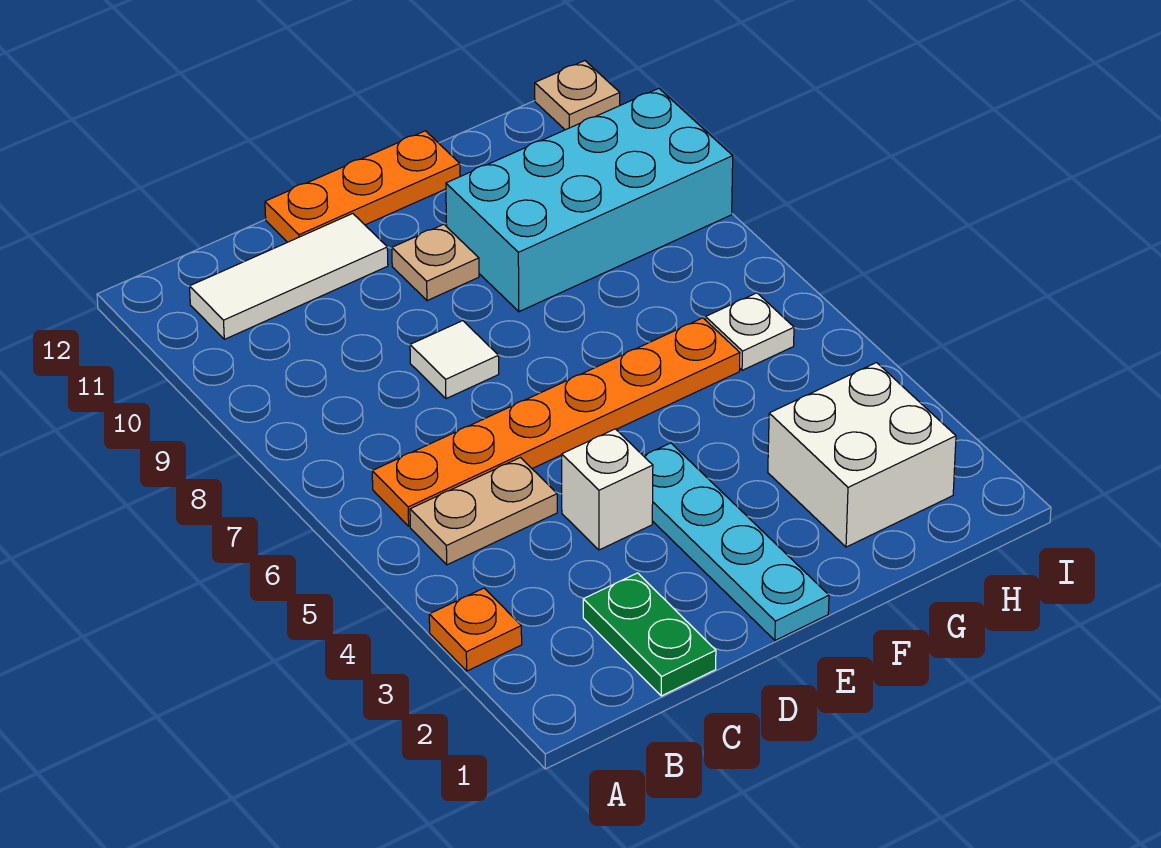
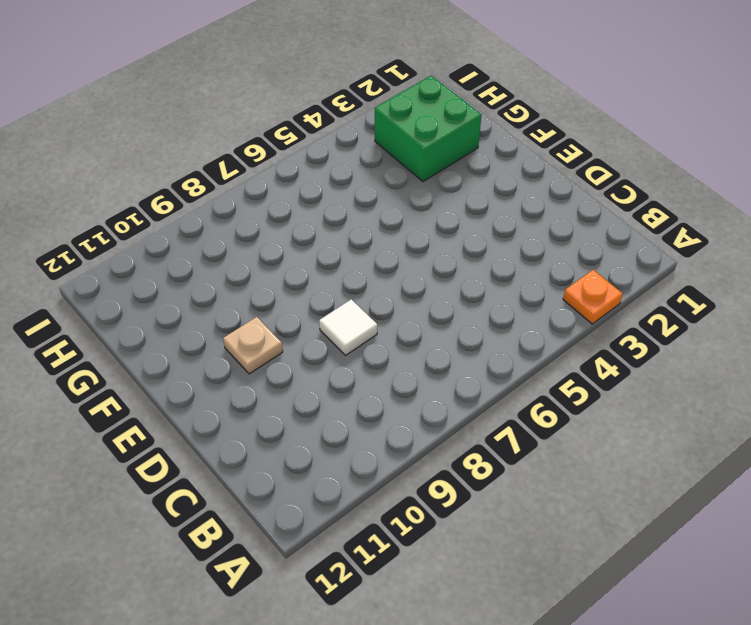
green 2x2 brick [375,76,481,182] -> white 2x2 brick [768,363,956,547]
none -> tan 1x2 plate [410,458,557,565]
none -> orange 1x6 plate [372,318,740,526]
none -> white 1x3 tile [190,214,388,339]

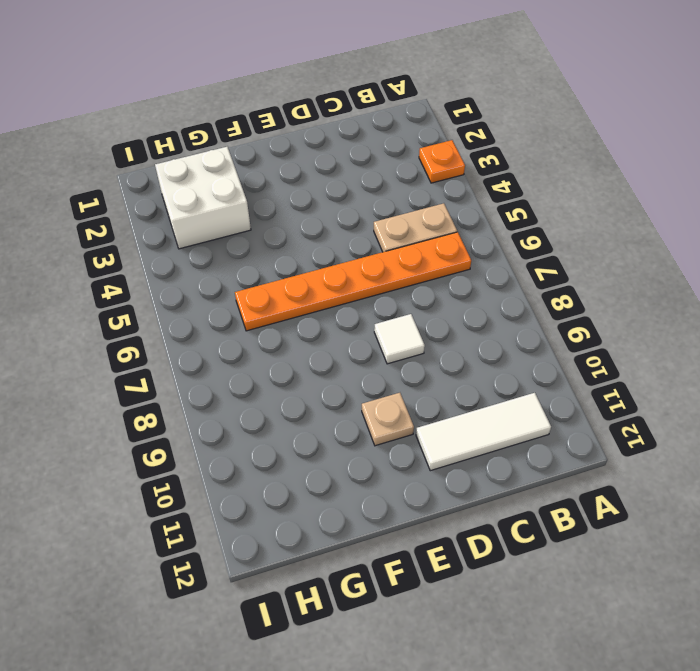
none -> green 1x2 plate [583,573,716,696]
none -> white 1x1 brick [562,429,653,550]
none -> orange 1x3 plate [265,131,460,242]

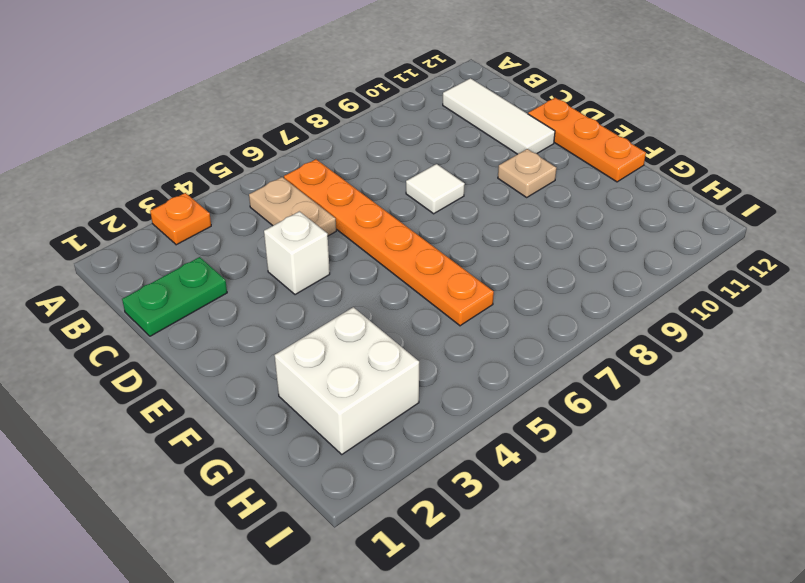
none -> cyan 1x4 plate [644,443,829,640]
none -> cyan 2x4 brick [446,88,733,312]
none -> white 1x1 plate [706,293,794,370]

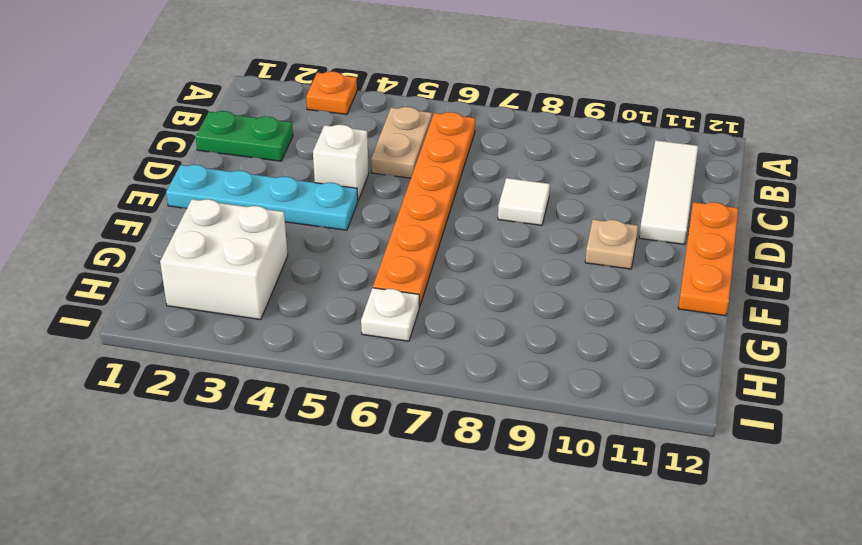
none -> cyan 2x4 brick [446,88,733,312]
none -> tan 1x1 plate [535,61,620,130]

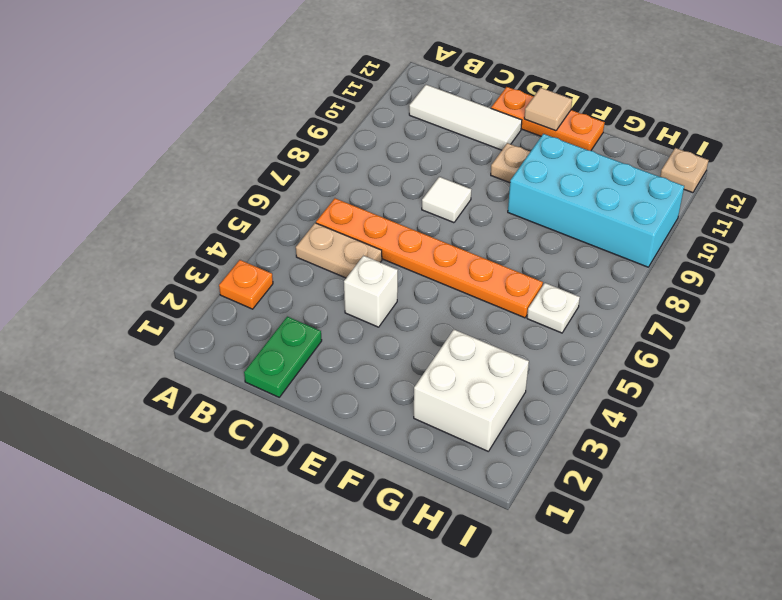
tan 1x1 tile [524,88,572,131] -> none
none -> cyan 1x4 plate [644,443,829,640]

